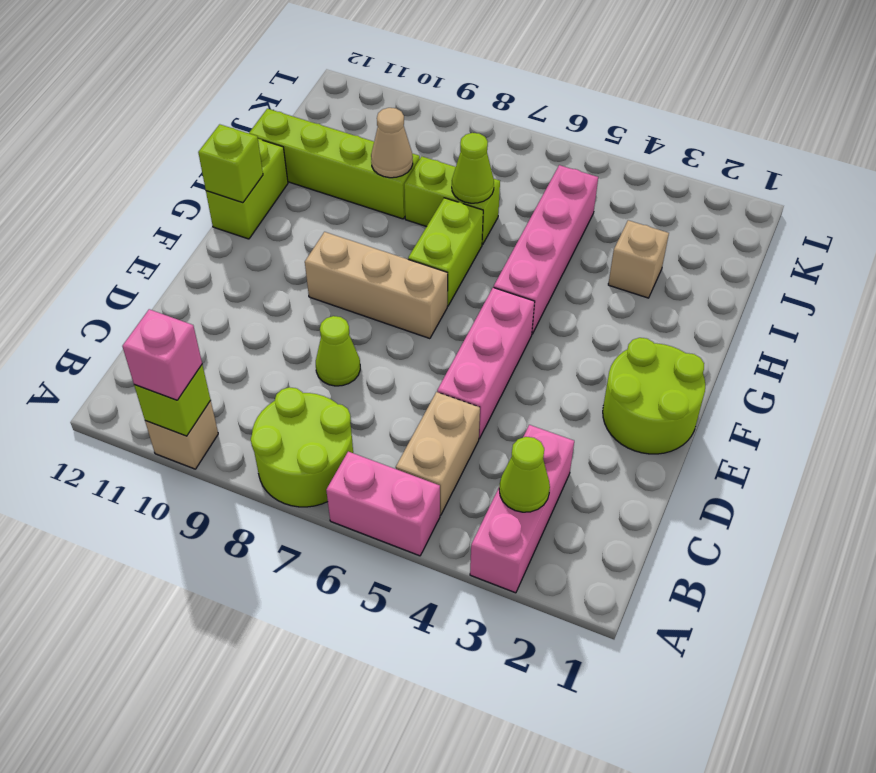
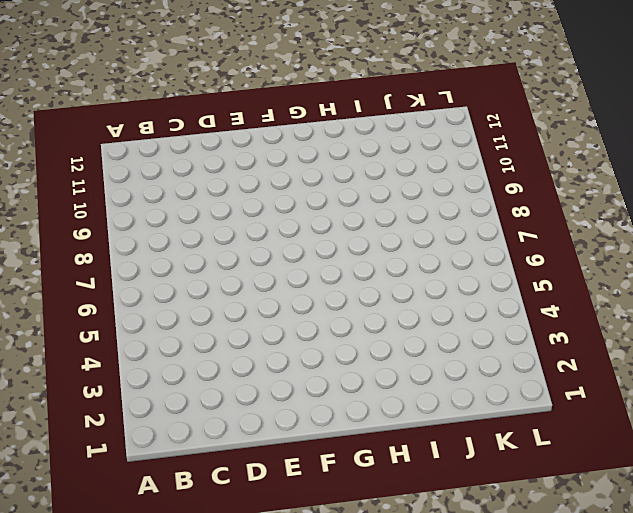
none -> pink 1x3 brick [470,425,574,593]
none -> pink 1x2 brick [326,452,440,556]
none -> lime 2x2 round brick [251,387,353,507]

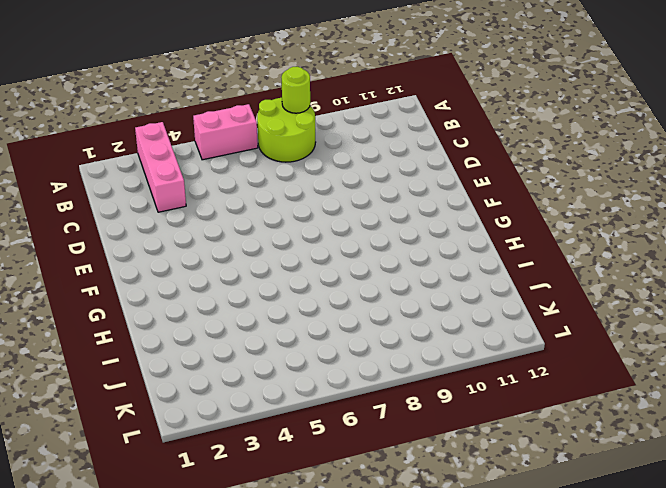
lime 1x1 round brick [282,67,310,113] -> none
none -> tan 1x1 brick [145,401,218,469]
none -> tan 1x2 brick [396,392,480,515]
none -> pink 1x3 brick [437,287,535,439]

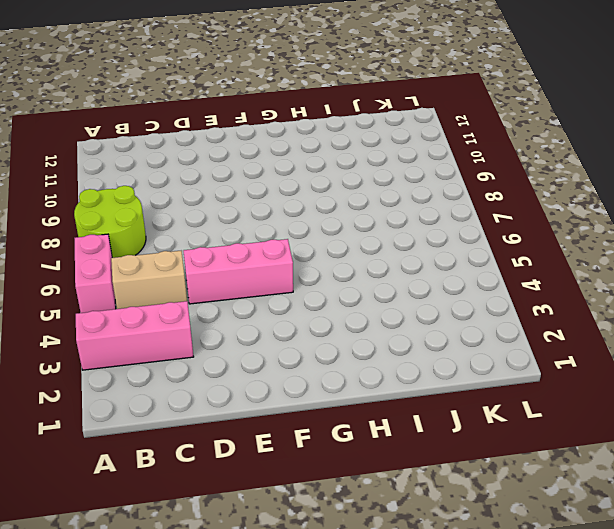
none -> tan 1x1 brick [145,401,218,469]
none -> lime 1x1 cone [316,316,360,386]
none -> lime 2x2 round brick [603,338,705,454]

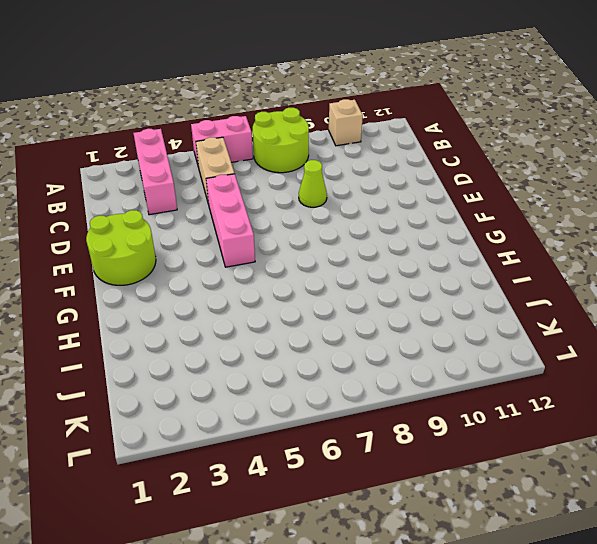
none -> tan 1x3 brick [305,232,448,339]
none -> pink 1x4 brick [494,165,598,334]
none -> lime 1x2 brick [408,198,483,306]

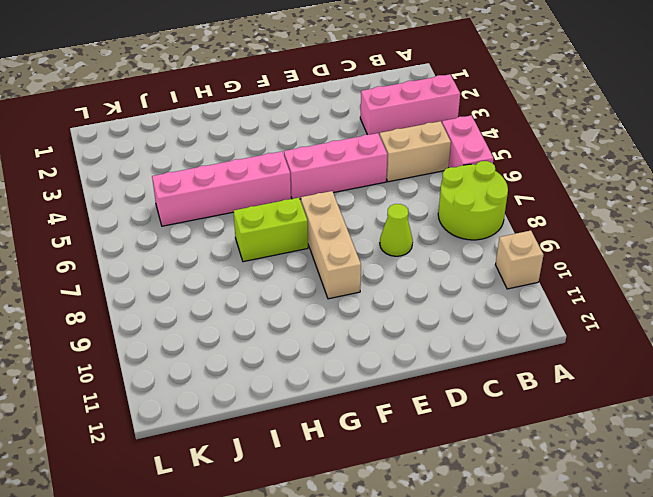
none -> lime 2x2 round brick [603,338,705,454]
none -> lime 1x2 brick [206,139,288,239]
none -> tan 1x1 brick [608,220,669,298]

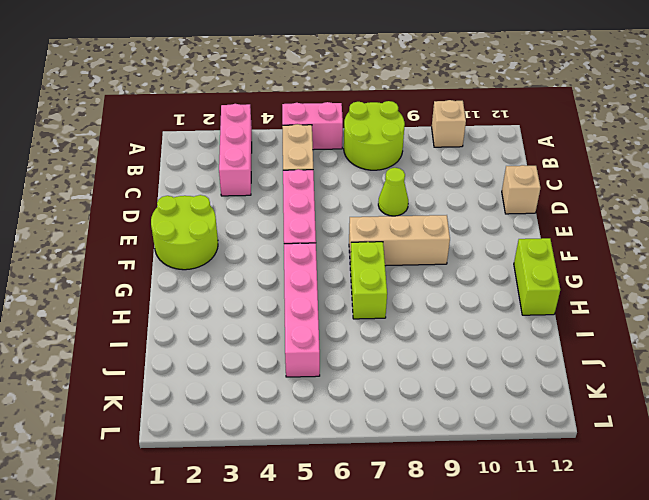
tan 1x1 brick [502,165,541,214] -> tan 1x1 brick moved to [608,220,669,298]
none -> lime 1x2 brick [404,156,500,245]
none -> lime 1x4 brick [249,109,420,219]
none -> lime 1x1 brick [134,365,211,436]

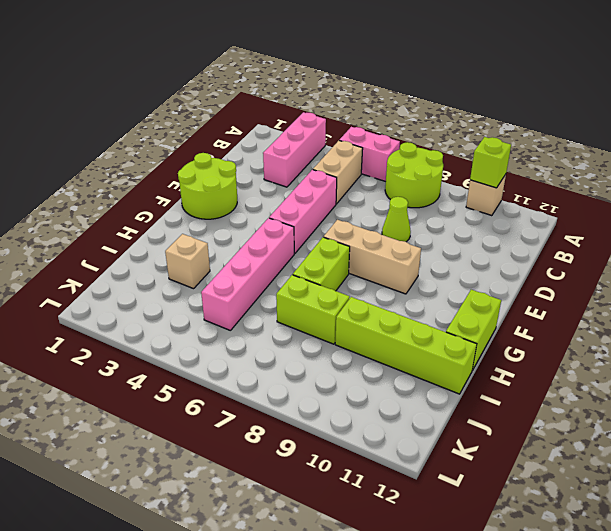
none -> lime 1x1 cone [499,437,550,512]
none -> lime 1x1 brick [198,124,263,203]
none -> lime 1x1 cone [452,133,494,203]

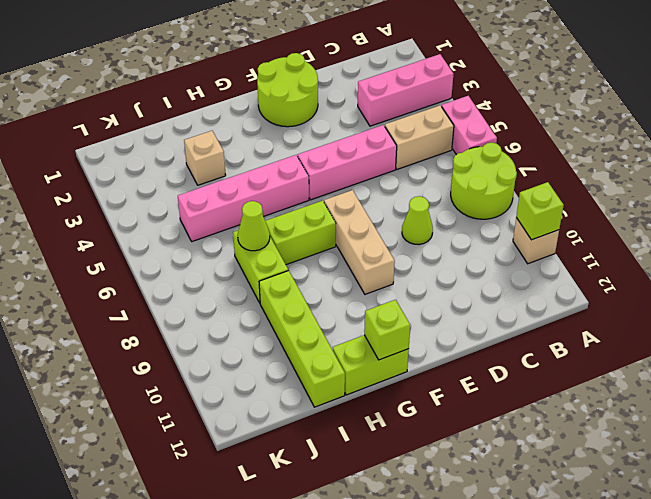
none -> lime 1x1 cone [499,437,550,512]
none -> tan 1x1 cone [371,108,413,178]
none -> pink 1x1 brick [122,309,202,400]

